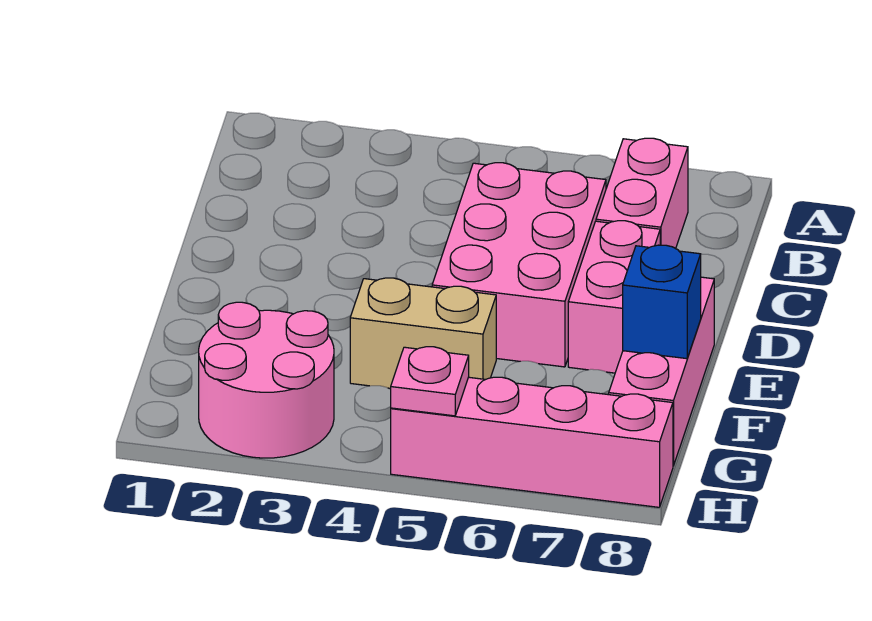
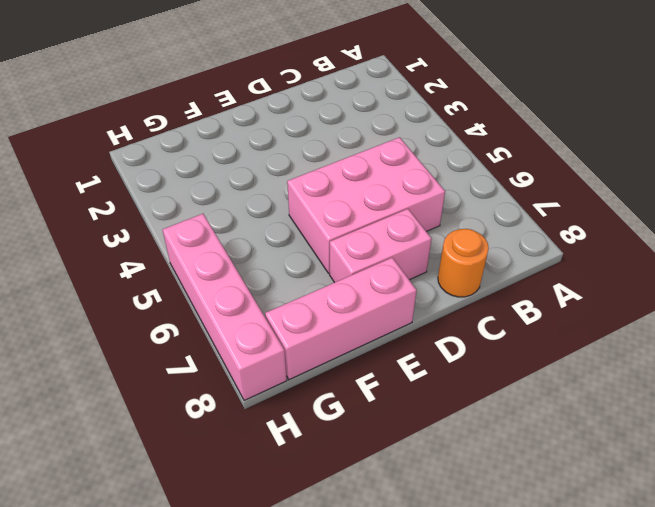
orange 1x1 round brick [438,229,489,297] -> none
none -> pink 1x2 brick [596,138,688,249]
none -> tan 1x2 brick [350,278,496,388]

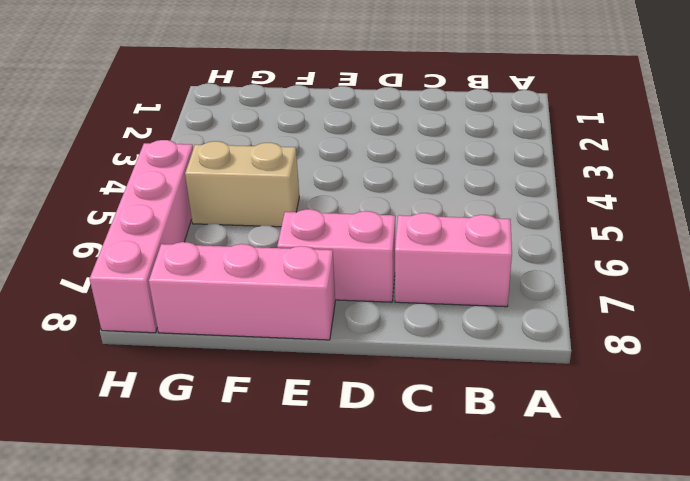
tan 1x2 brick [185,141,299,227] -> tan 1x2 brick turned to [350,278,496,388]
none -> pink 2x3 brick [432,163,606,367]
none -> pink 2x2 round brick [199,302,334,458]

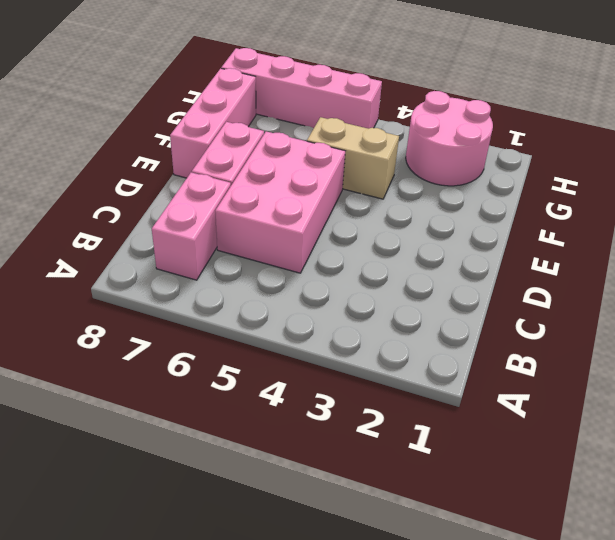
none -> blue 1x1 brick [623,245,701,359]
none -> pink 1x1 plate [391,347,469,416]

